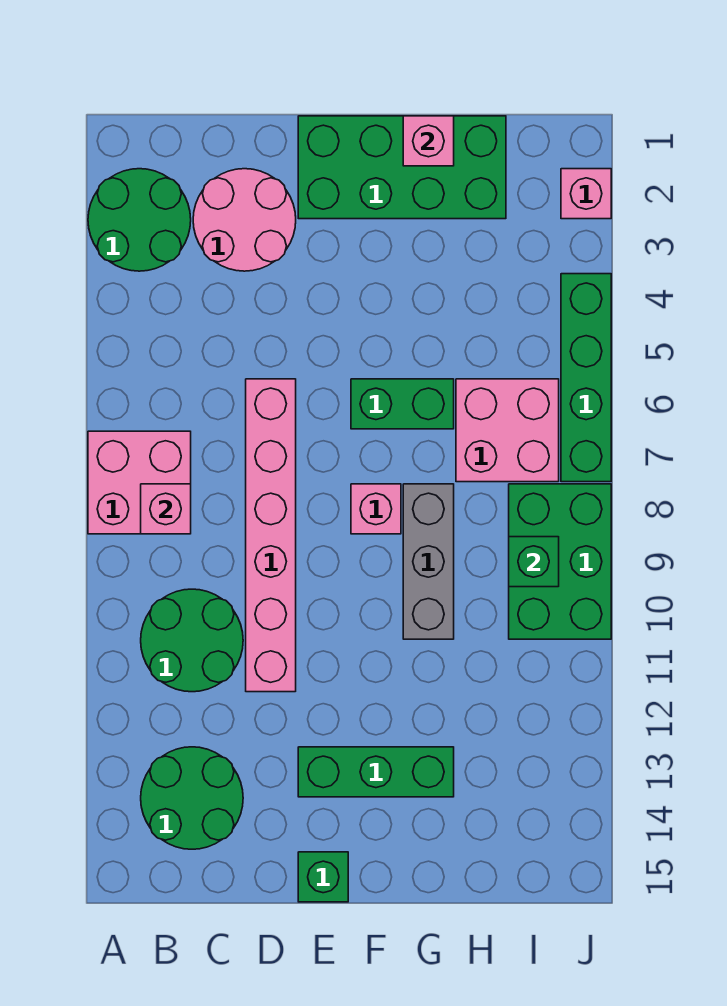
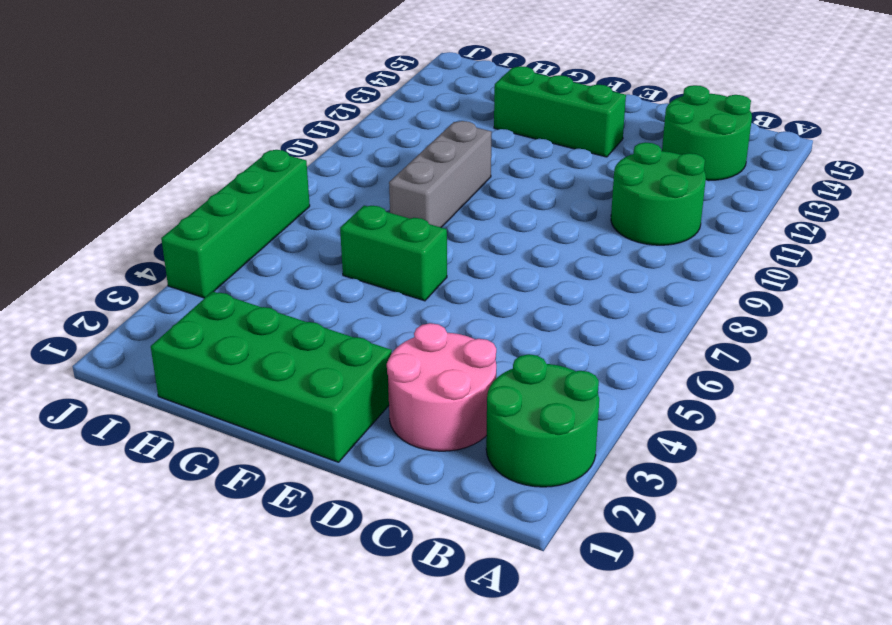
none -> pink 2x2 brick [88,431,191,534]
none -> pink 1x6 brick [246,379,296,692]
none -> green 1x1 brick [298,852,348,902]

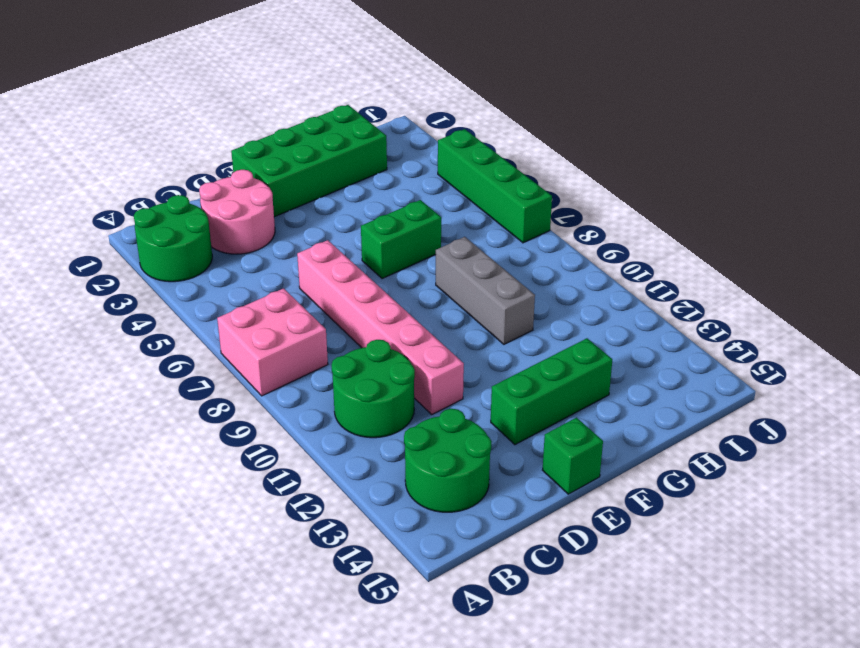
none -> pink 1x1 brick [351,484,401,534]
none -> pink 2x2 brick [456,379,559,482]
none -> green 2x3 brick [509,484,611,639]

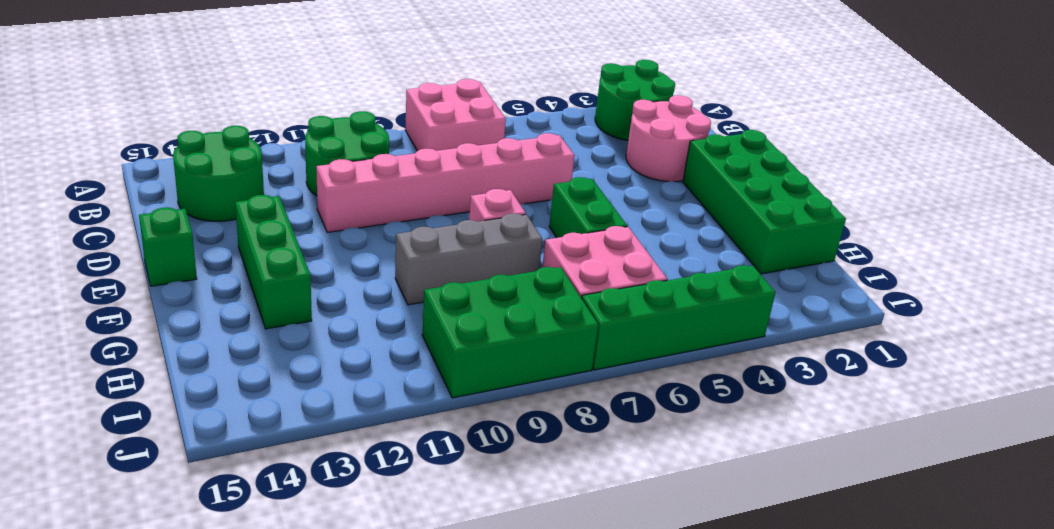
none -> pink 1x1 brick [561,169,611,219]
none -> pink 1x1 brick [141,484,191,534]
none -> pink 1x1 brick [403,116,454,166]

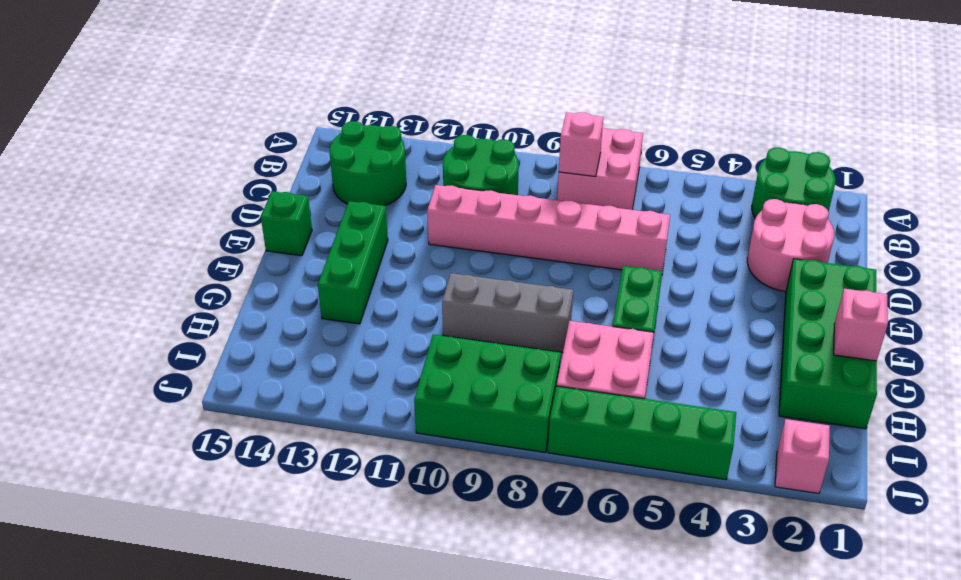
none -> pink 1x1 brick [351,484,401,534]
none -> green 1x1 brick [509,537,559,587]

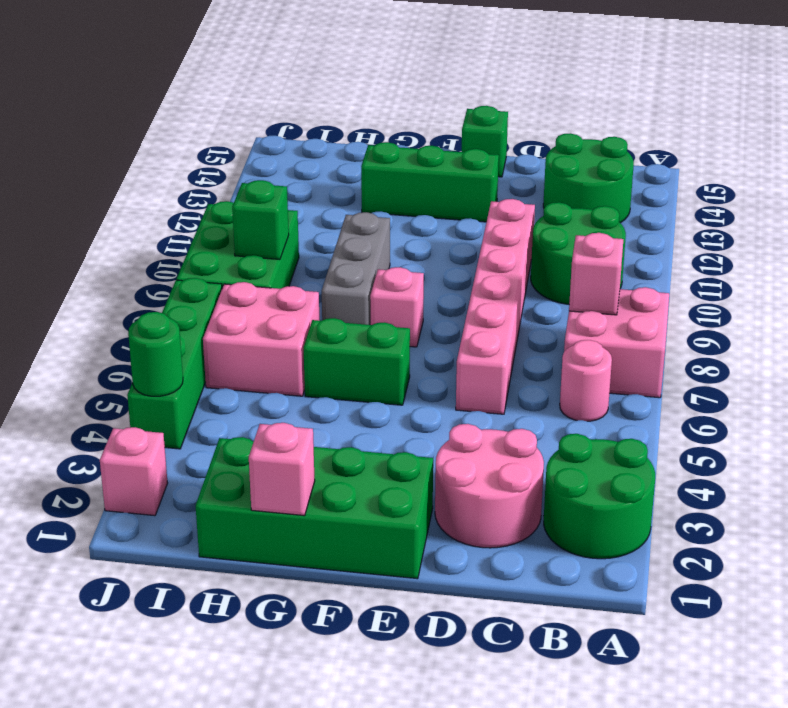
pink 1x1 round brick [560,340,612,421] -> none
green 1x1 round brick [128,312,183,396] -> none

